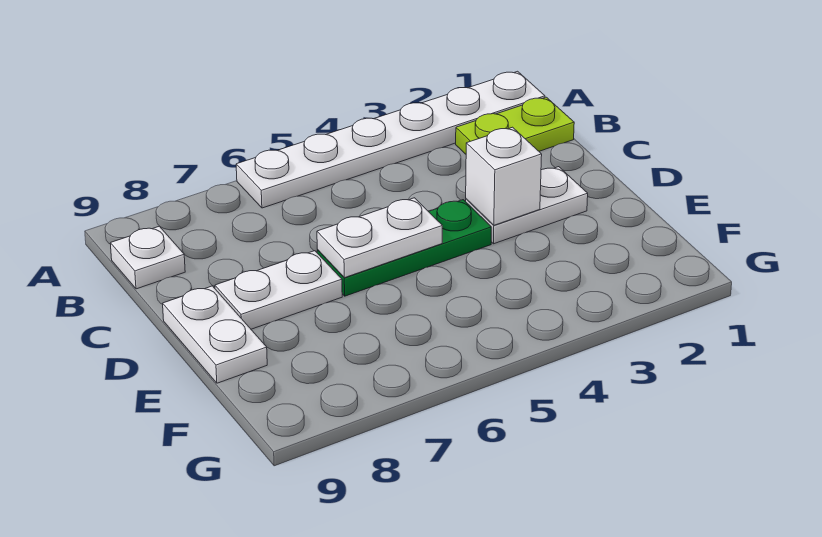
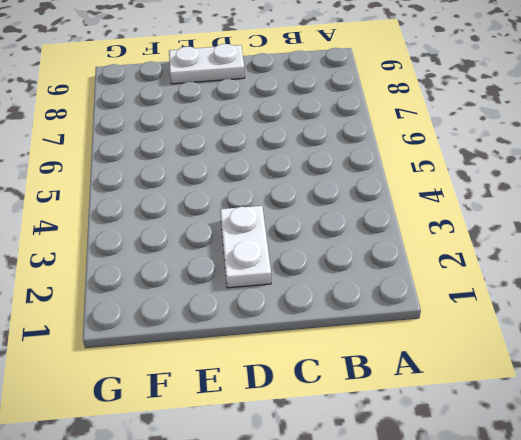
none -> white 1x6 plate [236,71,545,208]
none -> lime 1x2 plate [456,97,574,154]

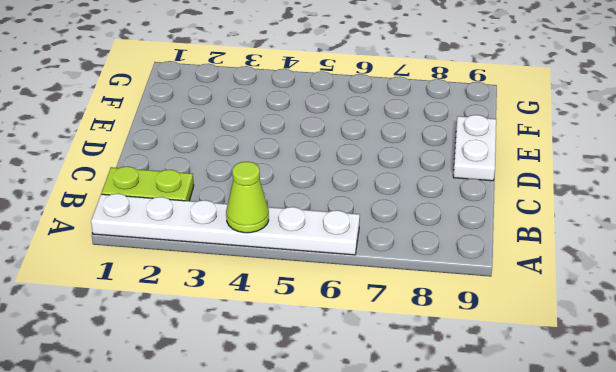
lime 1x1 cone [226,162,269,233] -> none
none -> white 1x1 plate [110,226,185,289]
none -> white 1x2 plate [466,167,588,244]

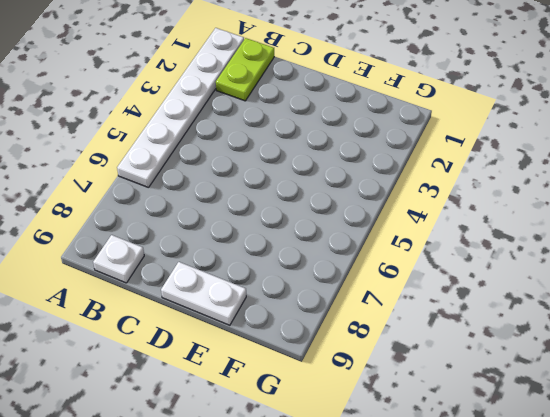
none -> white 1x2 plate [466,167,588,244]
none -> green 1x3 plate [317,200,491,296]

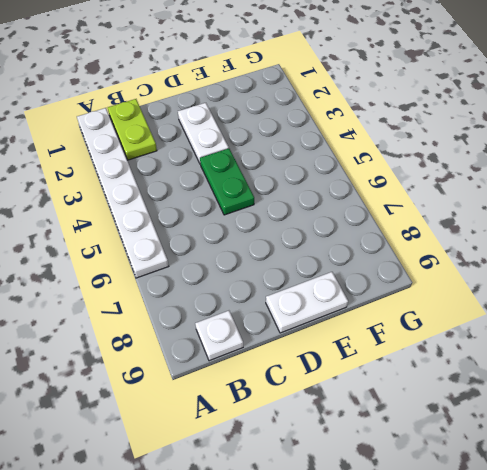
green 1x2 plate [200,149,254,215] -> green 1x3 plate [317,200,491,296]
none -> white 1x2 plate [215,251,342,329]
none -> white 1x1 brick [466,127,542,225]

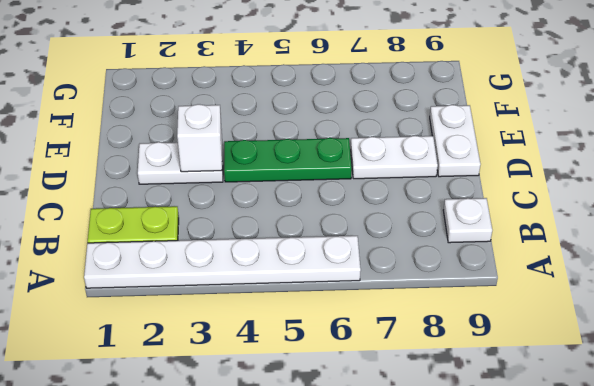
none -> white 1x2 plate [317,198,442,278]

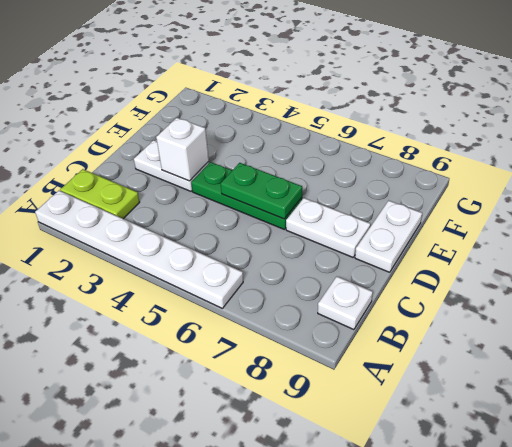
green 1x2 plate [221,163,302,219] -> white 1x2 plate [317,198,442,278]

